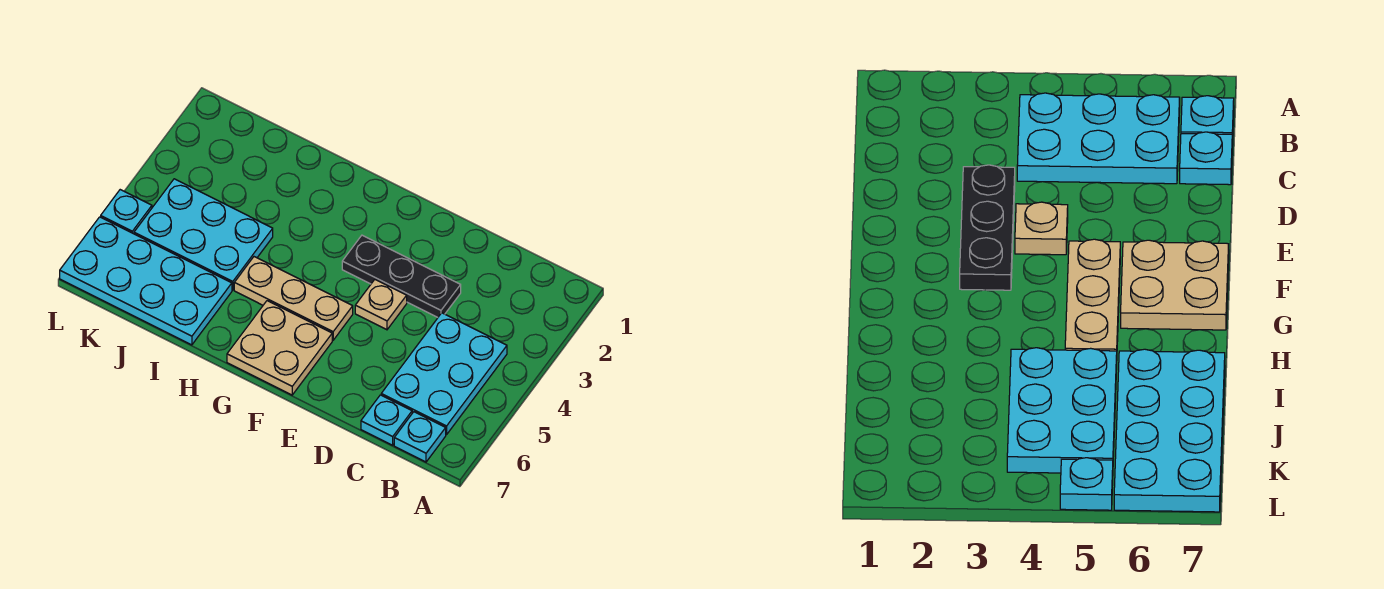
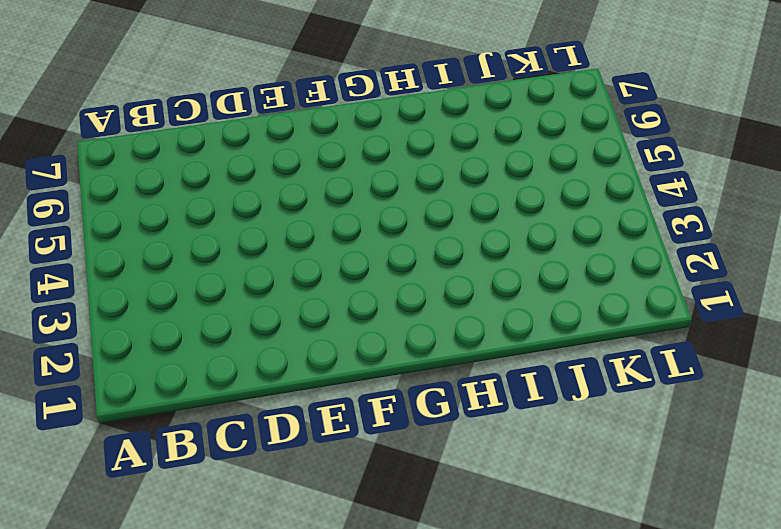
none -> cyan 2x3 plate [381,313,507,435]
none -> cyan 1x1 plate [394,412,446,462]

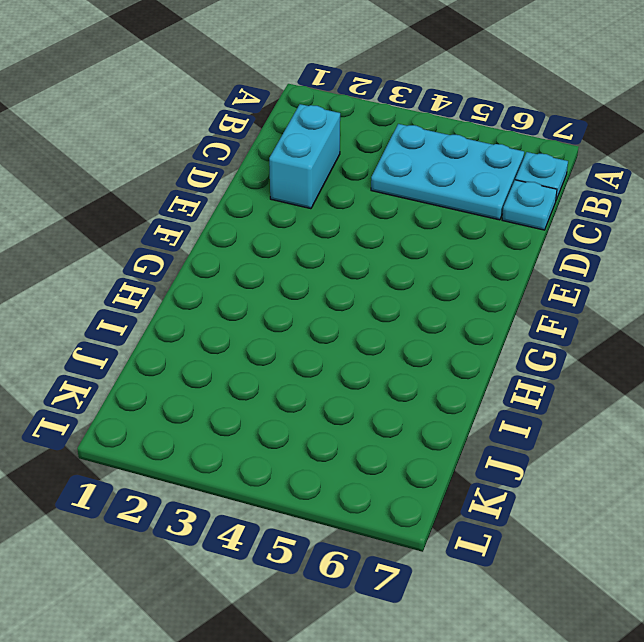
cyan 1x2 brick [269,104,340,209] -> none
none -> black 1x3 plate [342,235,461,317]
none -> tan 1x1 plate [355,280,407,330]

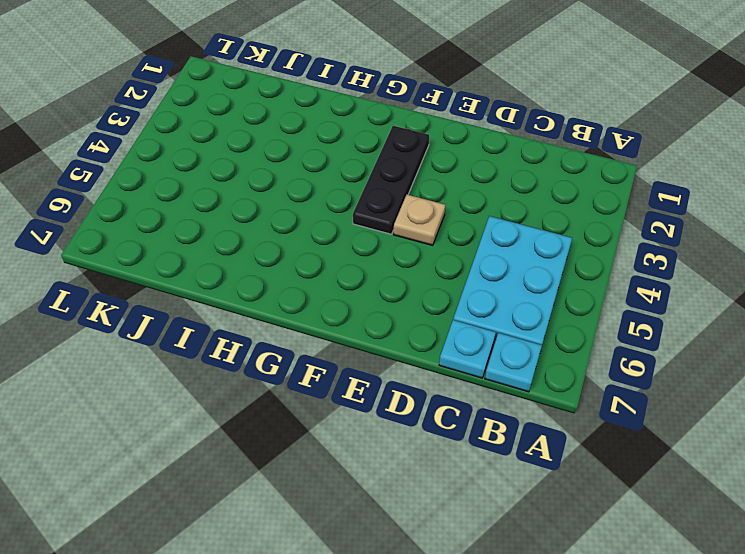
black 1x3 plate [353,126,429,234] -> black 1x3 plate turned to [342,235,461,317]
none -> tan 1x3 plate [234,257,353,340]
none -> tan 2x2 plate [227,301,332,395]

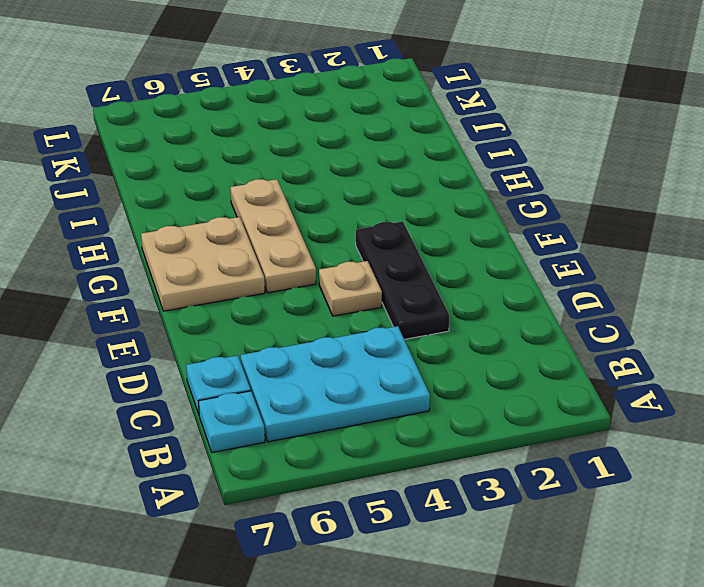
none -> cyan 2x3 plate [134,179,273,290]
none -> cyan 2x4 plate [60,217,232,345]

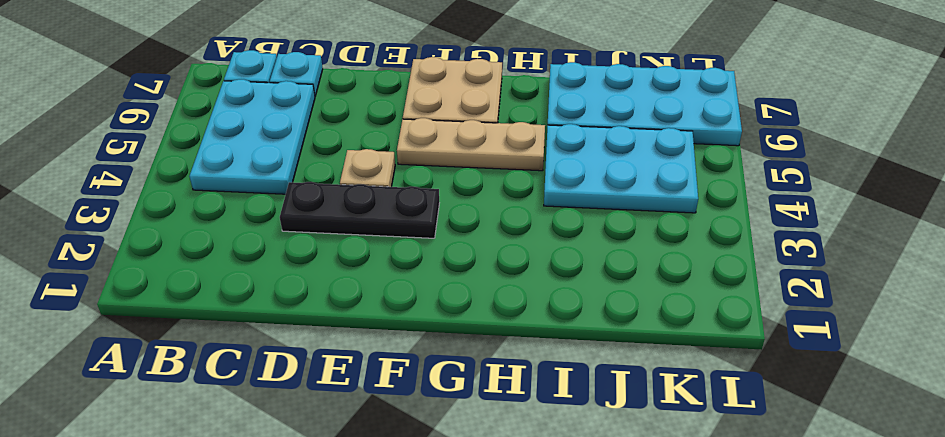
none -> cyan 1x1 plate [101,190,152,234]

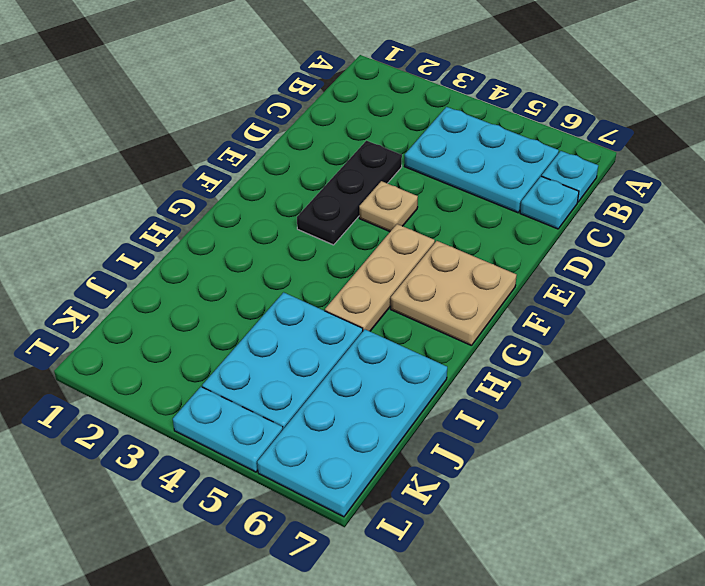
cyan 1x2 plate [173,387,283,472] -> cyan 1x1 plate [101,190,152,234]

